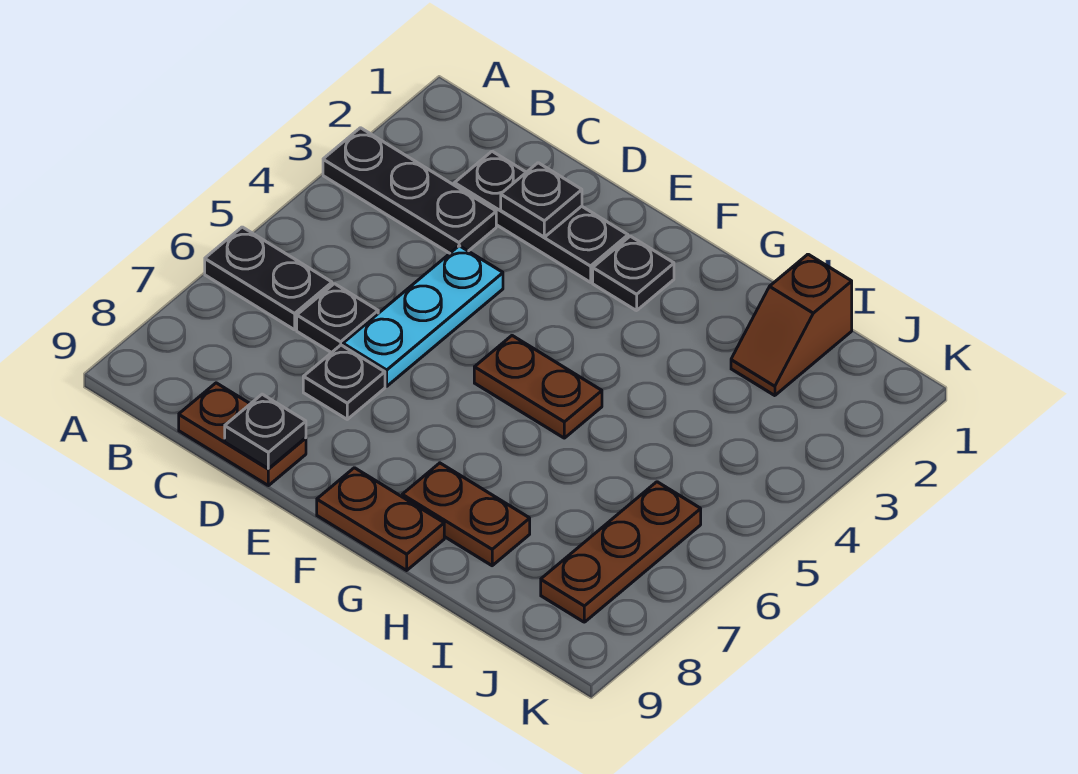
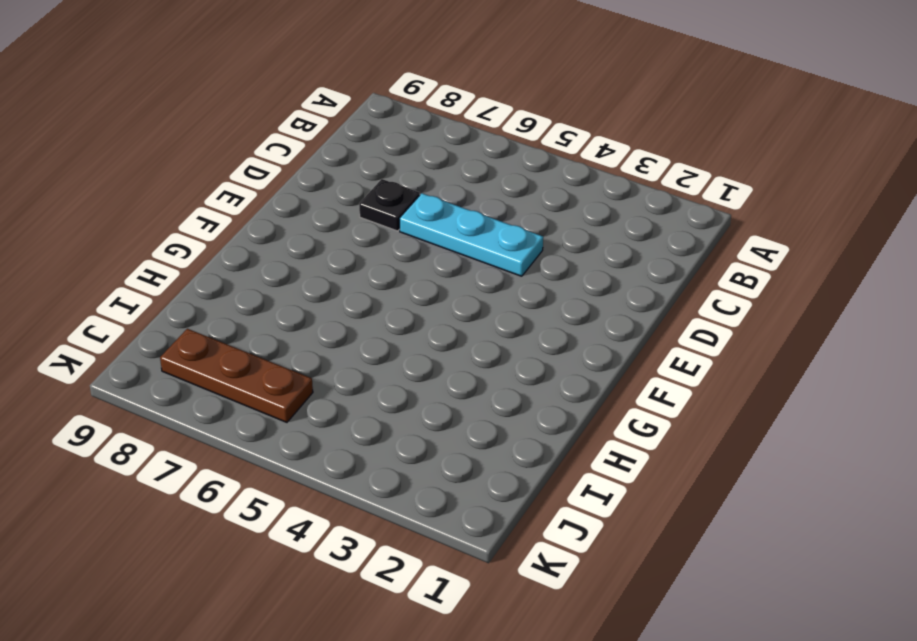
none -> black 1x3 plate [323,128,496,253]
none -> black 1x2 plate [205,227,332,330]
none -> black 1x3 plate [454,151,628,282]

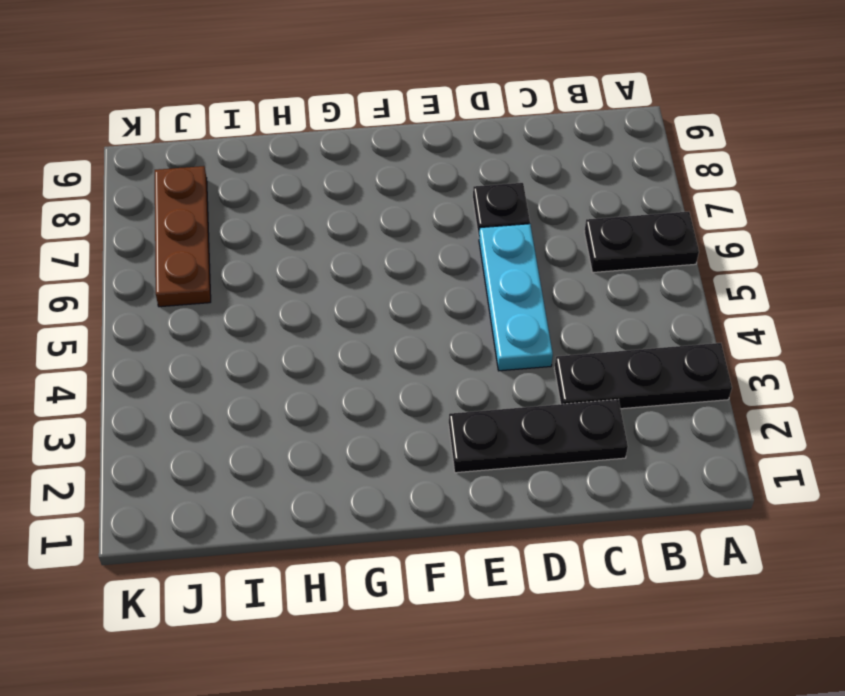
none -> black 1x1 plate [297,284,378,353]
none -> brown 1x2 plate [179,383,306,486]
none -> black 1x1 plate [593,236,674,311]

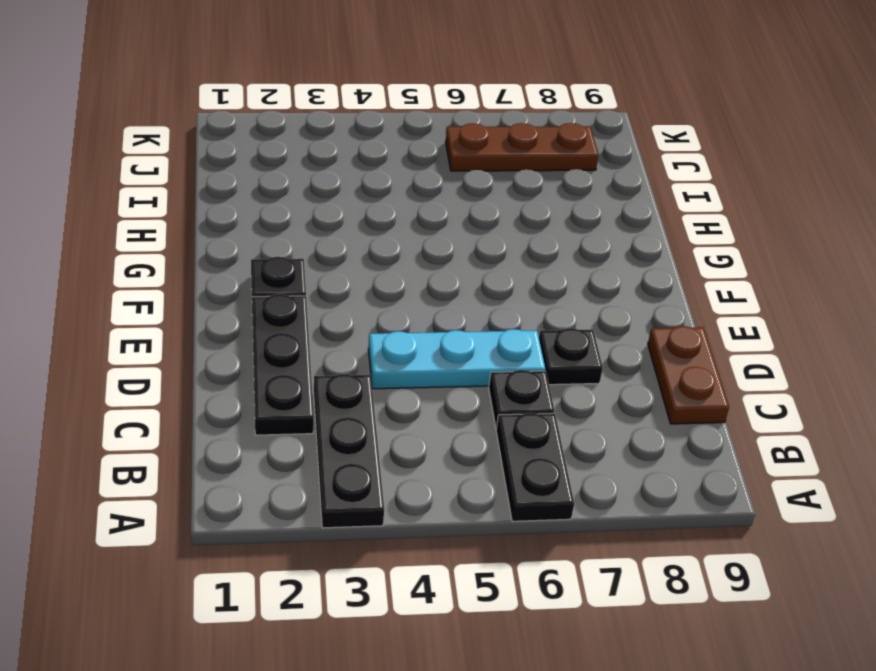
none -> brown 1x2 plate [474,336,602,438]
none -> brown 1x2 plate [317,468,444,570]
none -> brown 1x2 plate [402,463,530,566]

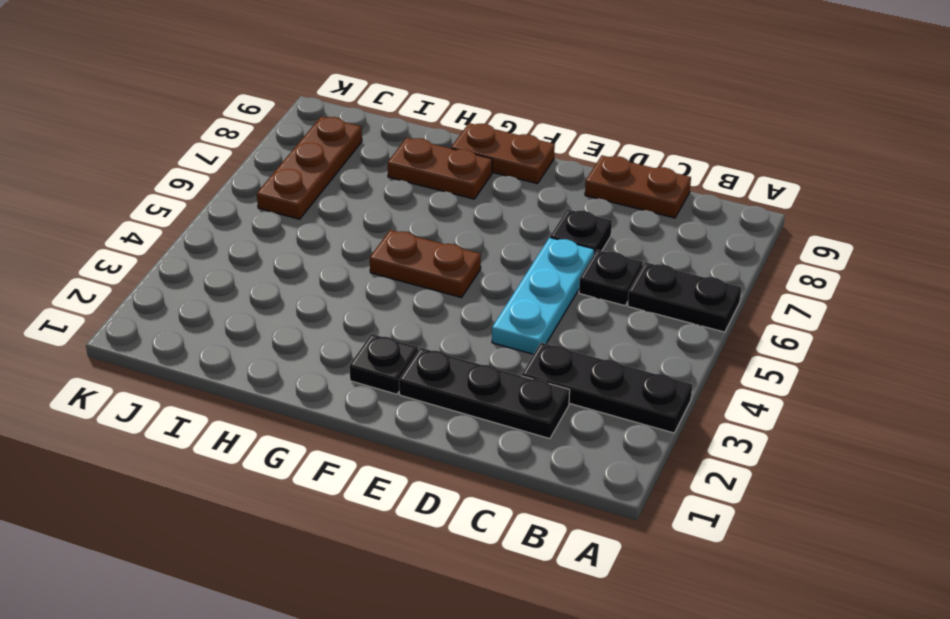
none -> brown 1x2 slope [731,254,852,396]
none -> black 1x1 plate [501,163,582,237]
none -> black 1x1 plate [225,394,306,469]

